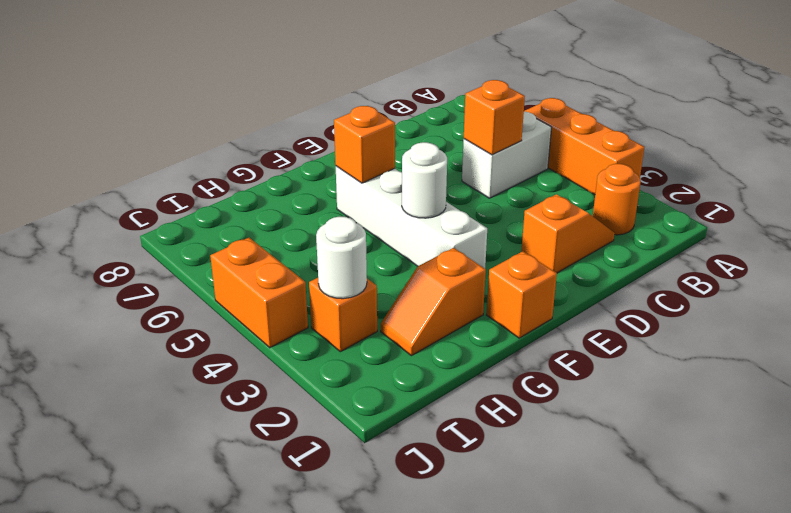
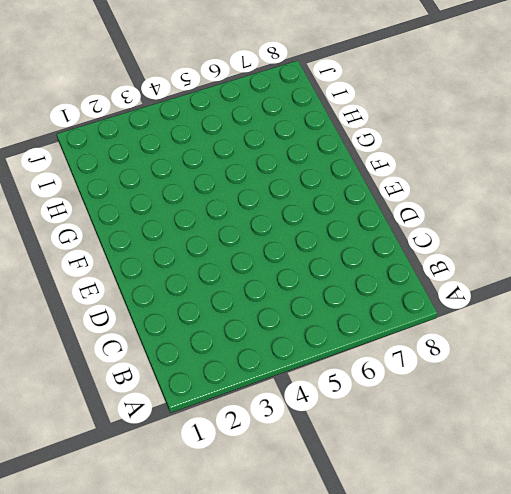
none -> orange 1x3 brick [524,98,644,195]
none -> orange 1x1 round brick [593,164,641,235]
none -> white 1x2 brick [462,112,551,198]

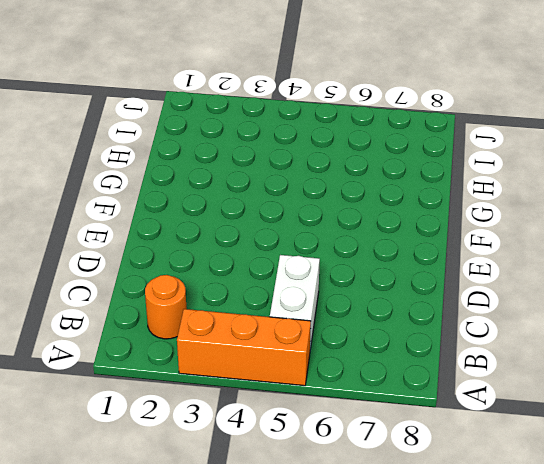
none -> orange 1x2 slope [521,194,615,273]
none -> orange 1x1 brick [487,251,557,338]
none -> white 1x4 brick [336,166,487,268]

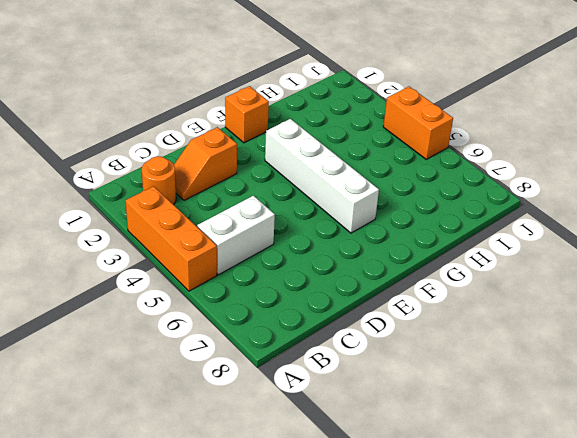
none -> orange 1x2 slope [381,248,486,356]
none -> orange 1x1 brick [309,278,377,352]
none -> orange 1x1 brick [464,80,525,155]

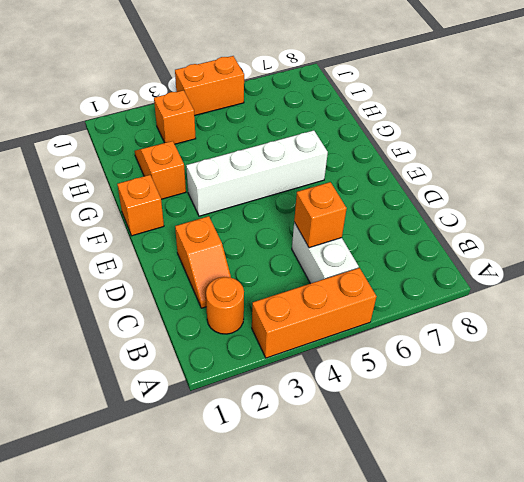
none -> white 1x1 round brick [402,142,447,218]
none -> orange 1x1 brick [334,106,395,183]
none -> white 1x1 round brick [316,217,367,299]

